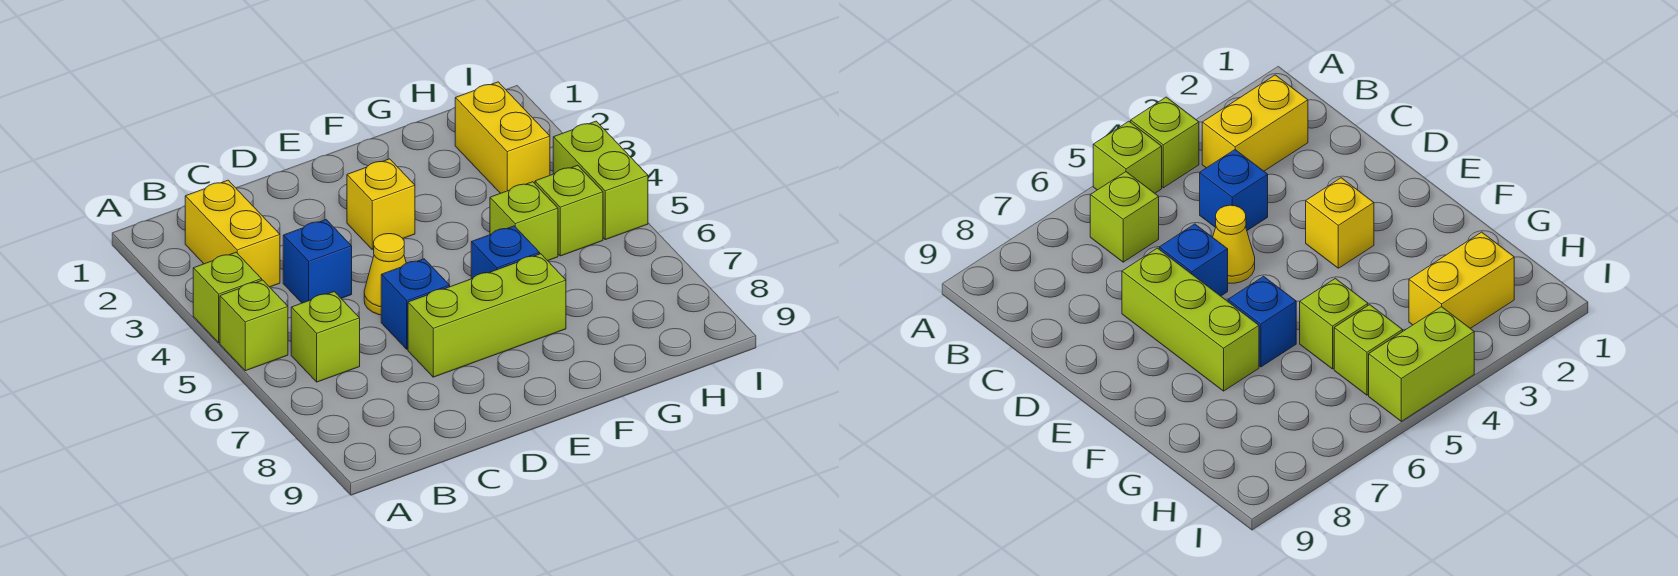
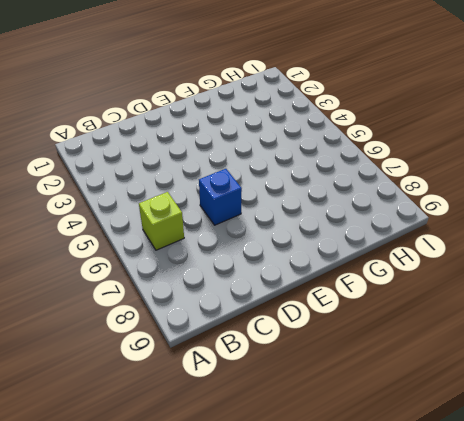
none -> lime 1x1 brick [193,252,262,343]
none -> lime 1x1 brick [220,280,288,371]
none -> yellow 1x2 brick [185,180,280,287]

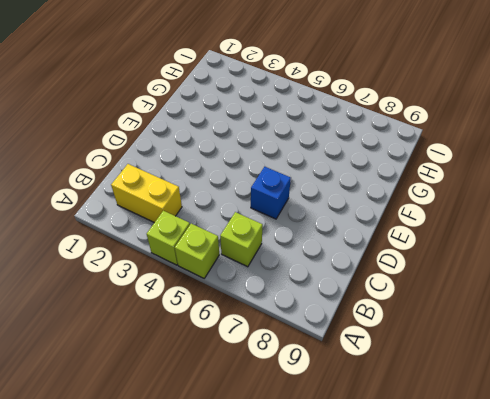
none -> blue 1x1 brick [283,220,352,303]
none -> yellow 1x1 cone [364,234,406,315]
none -> lime 1x3 brick [408,254,566,377]

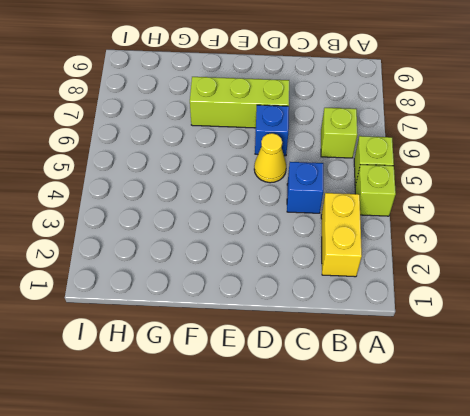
none -> yellow 1x1 brick [347,159,415,249]
none -> blue 1x1 brick [471,226,540,279]
none -> lime 1x1 brick [490,182,558,261]

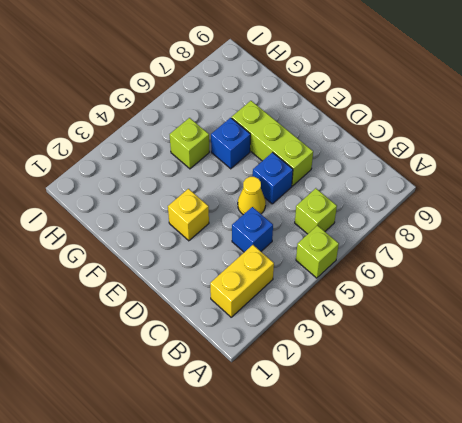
none -> lime 1x1 brick [193,252,262,343]
none -> yellow 1x2 brick [455,82,550,193]
none -> lime 1x1 brick [535,165,603,256]

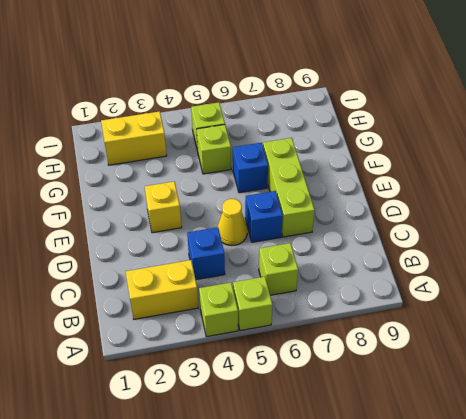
none -> lime 1x2 brick [553,121,648,240]

